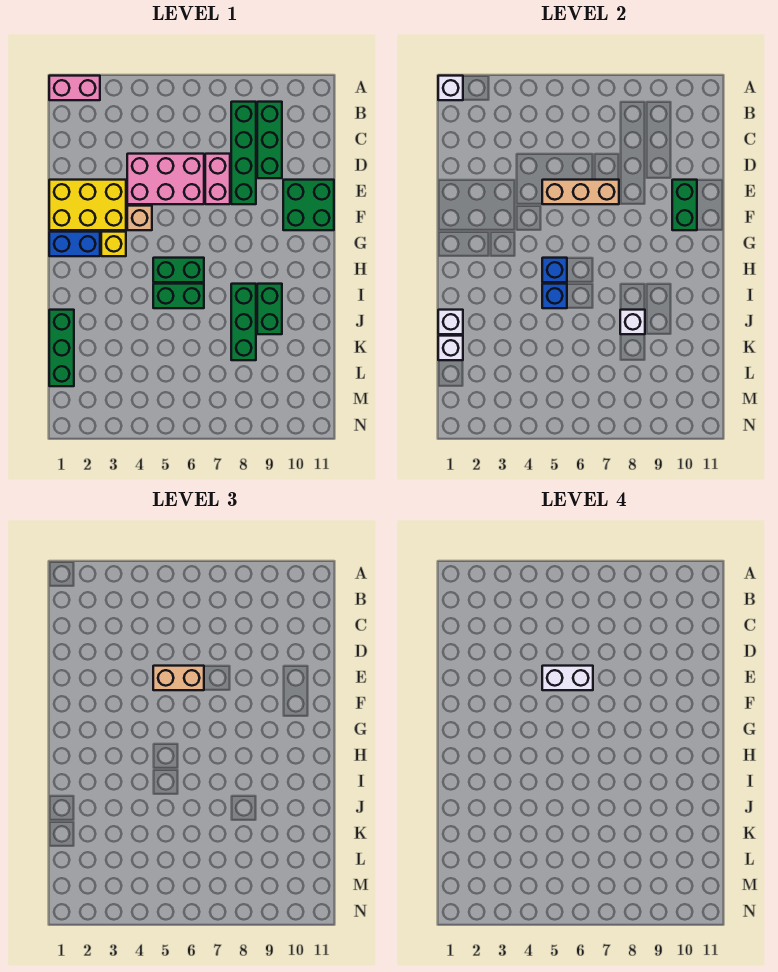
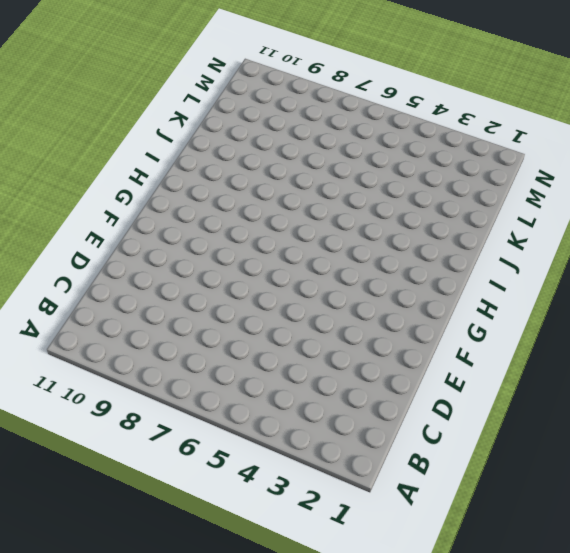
none -> pink 1x2 brick [49,76,100,100]
none -> green 1x4 brick [231,102,256,204]
none -> green 1x3 brick [257,102,282,178]

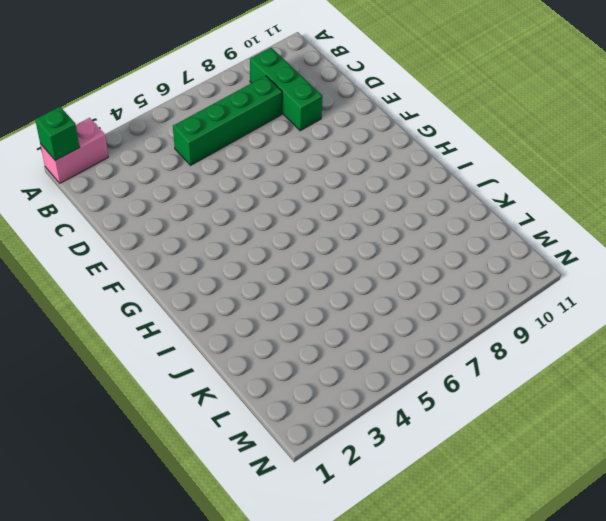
green 1x1 brick [35,107,80,160] -> white 1x1 brick [438,76,463,100]
green 1x4 brick [173,76,282,165] -> green 1x4 brick turned to [231,102,256,204]
none -> pink 2x3 brick [127,154,204,204]
none -> pink 1x2 brick [205,154,230,204]
none -> yellow 2x3 brick [49,180,126,230]

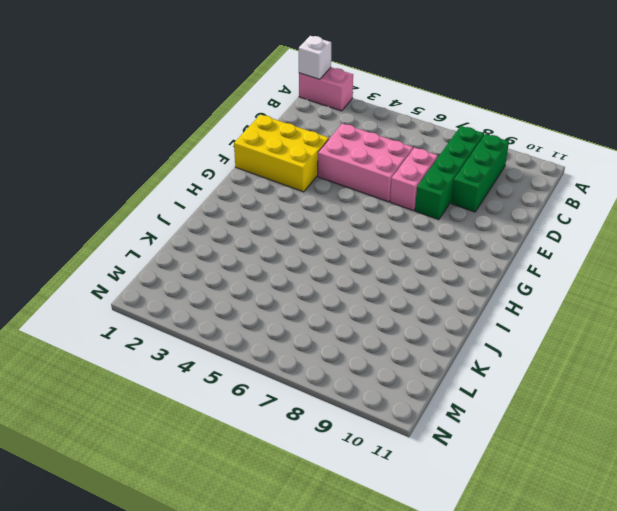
none -> green 2x2 brick [283,180,334,230]
none -> tan 1x1 brick [127,206,152,230]
none -> blue 1x2 brick [49,232,100,256]

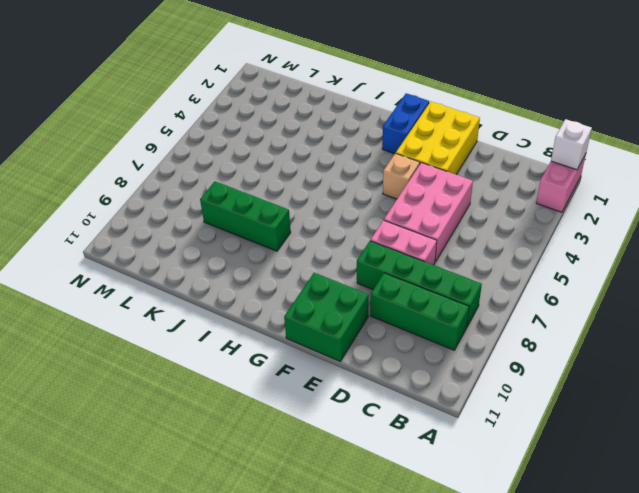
none -> yellow 1x1 brick [101,232,126,256]
none -> green 1x2 brick [153,258,204,282]
none -> green 1x2 brick [153,284,204,308]

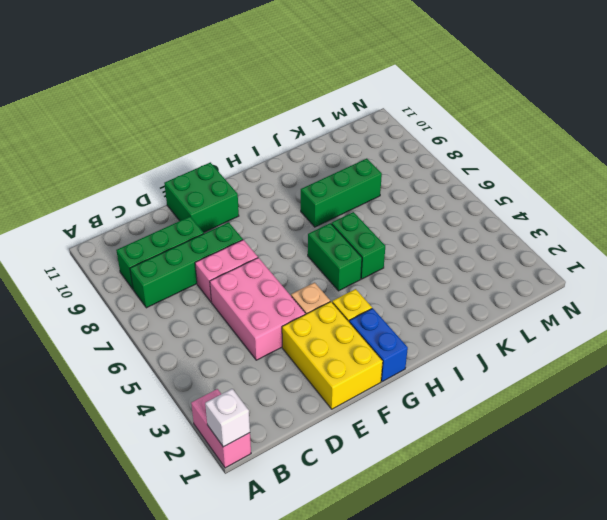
none -> green 1x2 brick [257,284,282,334]
none -> green 1x3 brick [49,310,74,386]
none -> tan 1x3 brick [542,180,619,204]

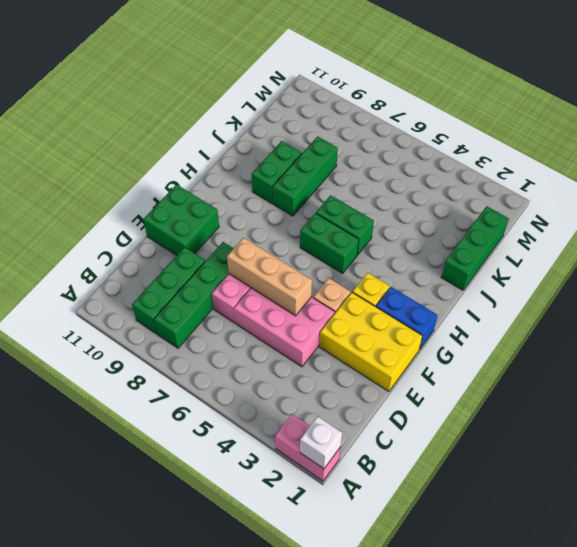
none -> green 1x2 brick [672,180,697,230]
none -> blue 1x1 brick [542,258,567,282]
none -> blue 1x1 brick [542,284,567,308]

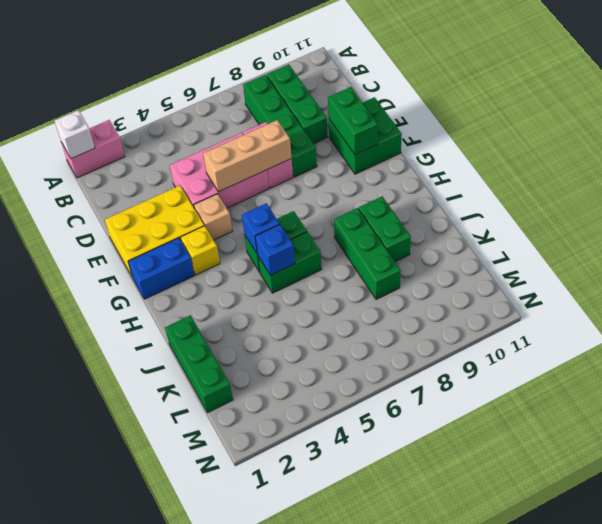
none -> white 1x1 brick [438,310,463,334]
none -> white 1x1 brick [620,310,645,334]
none -> white 1x1 brick [438,336,463,360]

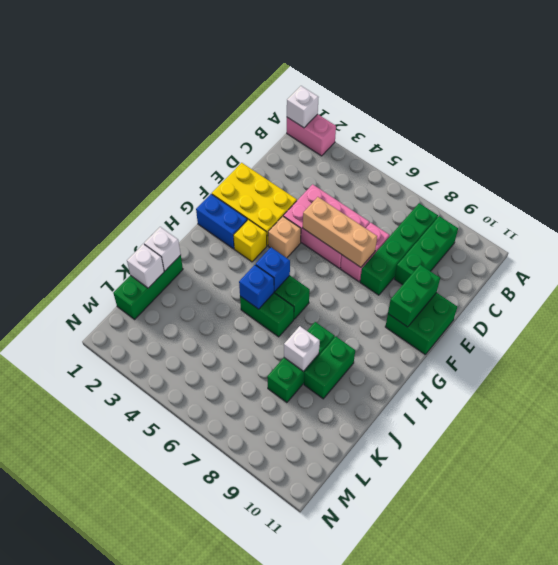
none -> tan 1x2 brick [153,666,204,690]
none -> white 1x2 brick [542,666,593,690]

